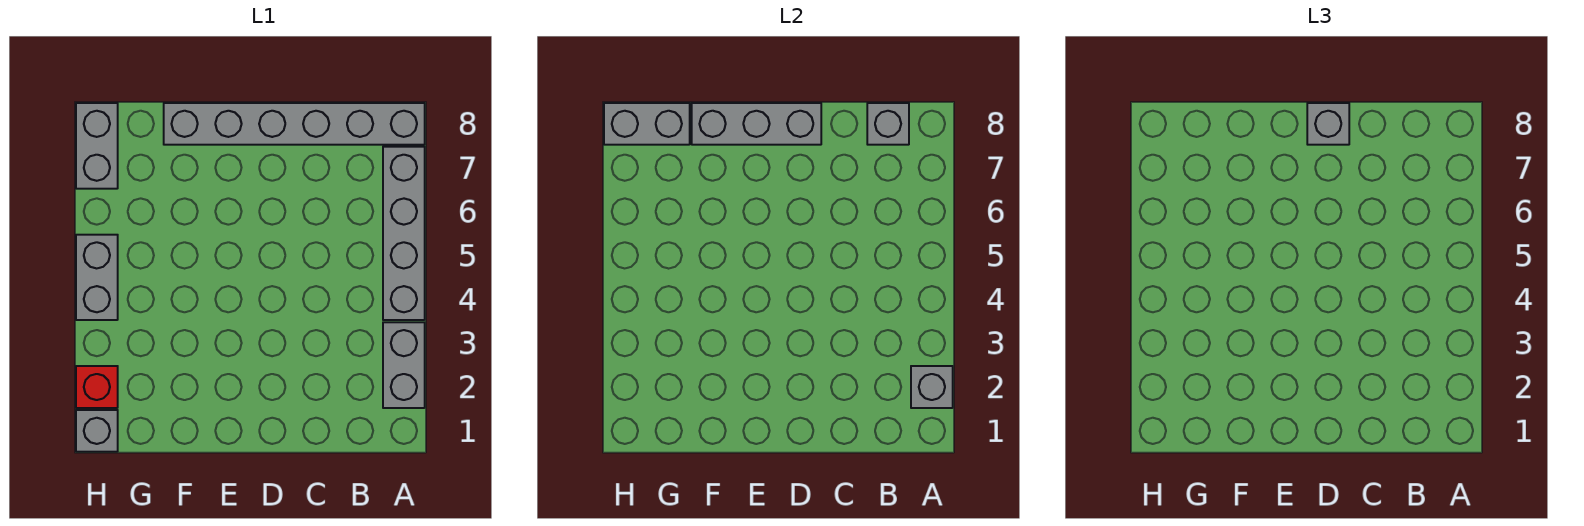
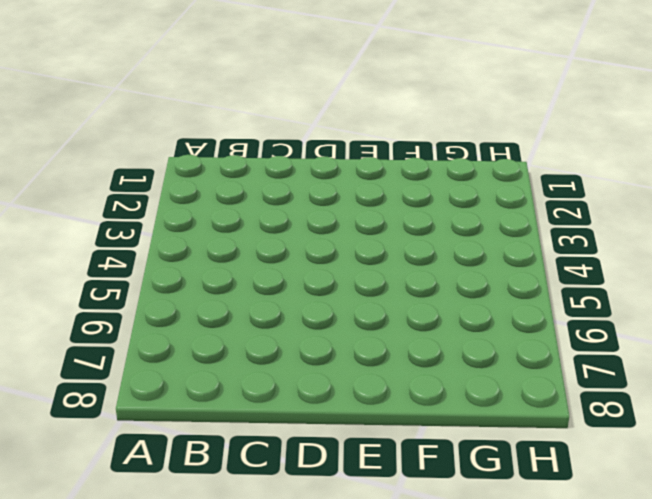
none -> grey 1x2 brick [383,322,425,408]
none -> grey 1x4 brick [383,147,425,320]
none -> grey 1x6 brick [164,103,425,145]

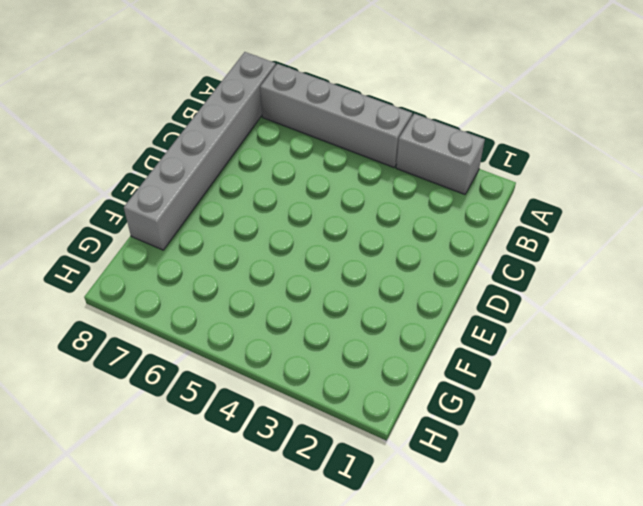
none -> grey 1x1 brick [76,410,118,452]
none -> red 1x1 brick [76,366,118,408]
none -> grey 1x2 brick [76,235,118,320]

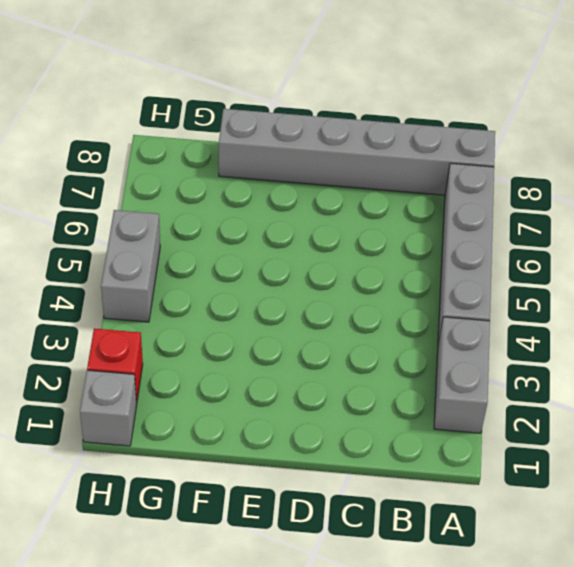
none -> grey 1x2 brick [76,103,118,189]
none -> grey 1x1 brick [911,366,953,408]
none -> grey 1x1 brick [867,103,909,145]

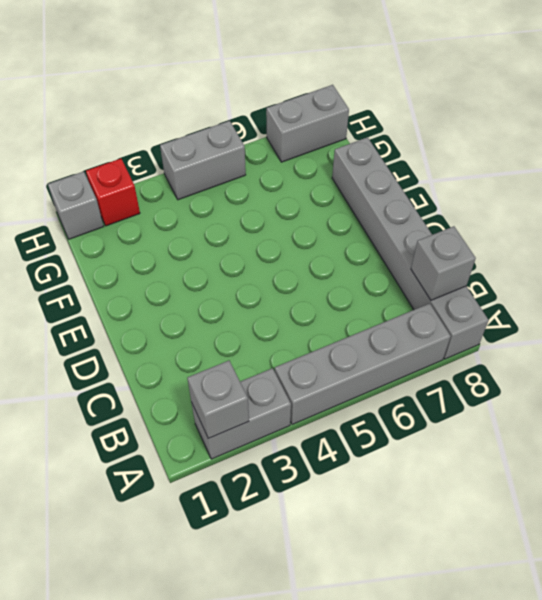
none -> grey 1x3 brick [692,103,821,145]
none -> grey 1x2 brick [604,103,690,145]
none -> grey 1x1 brick [1307,103,1349,145]

